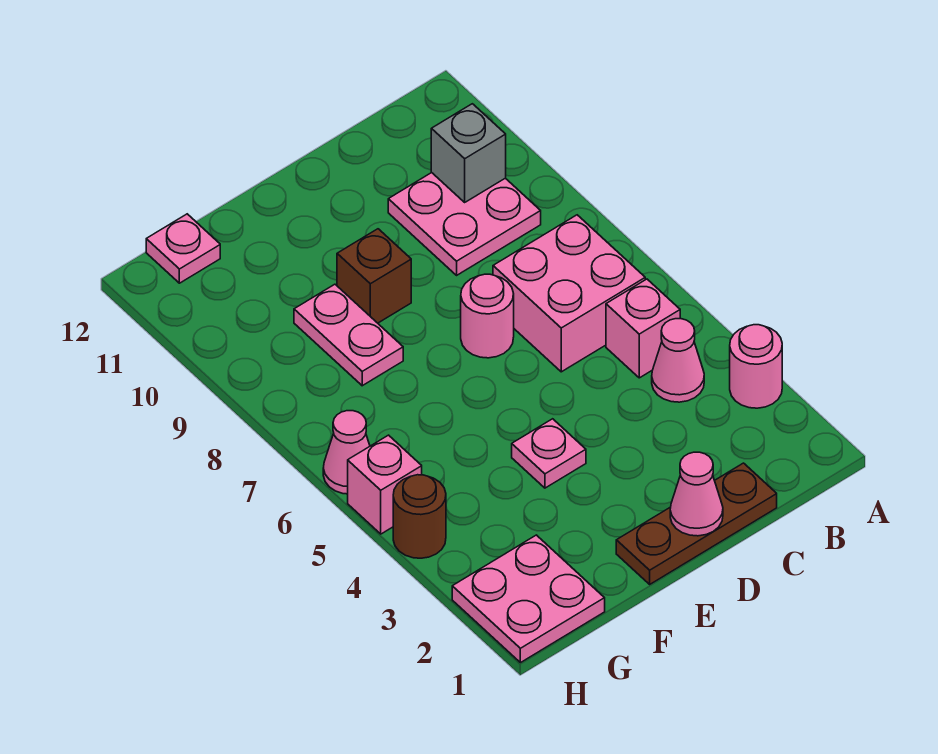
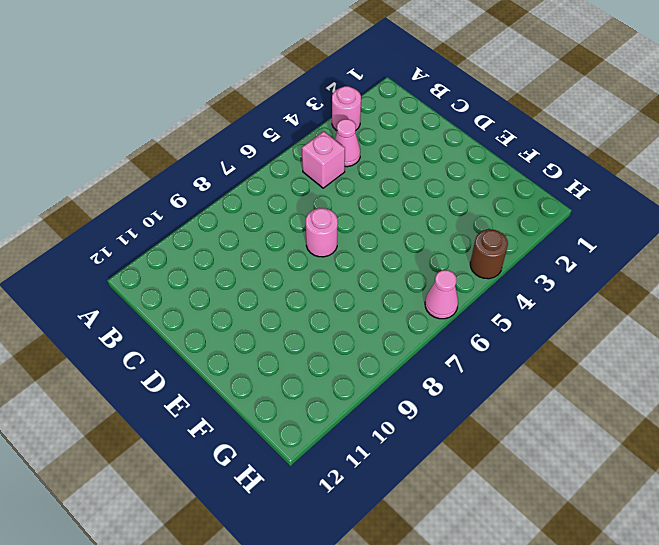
none -> pink 2x2 brick [493,215,645,372]
none -> pink 2x2 plate [388,173,541,275]
none -> brown 1x3 plate [616,463,777,584]

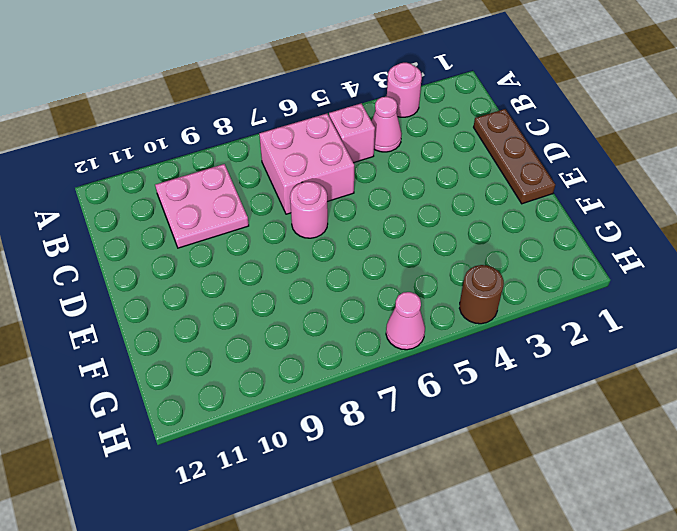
none -> pink 1x1 plate [512,419,586,488]
none -> brown 1x1 brick [337,229,411,323]
none -> pink 1x2 plate [294,284,403,386]

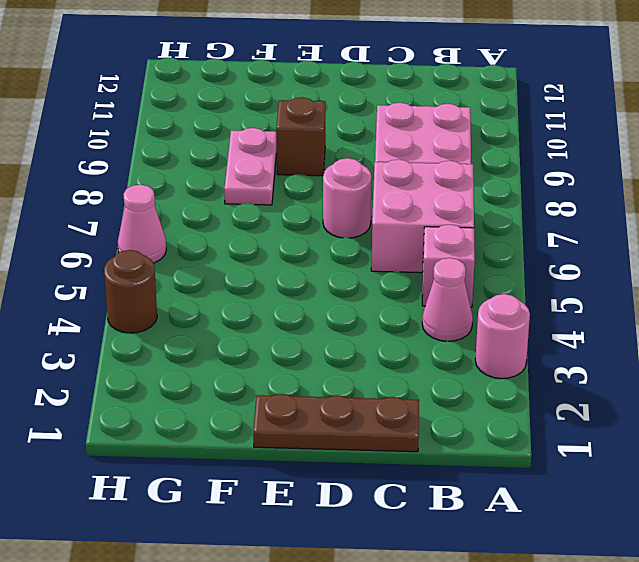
none -> pink 1x1 plate [512,419,586,488]
none -> pink 2x2 plate [452,535,605,663]
none -> pink 1x1 plate [146,214,220,283]

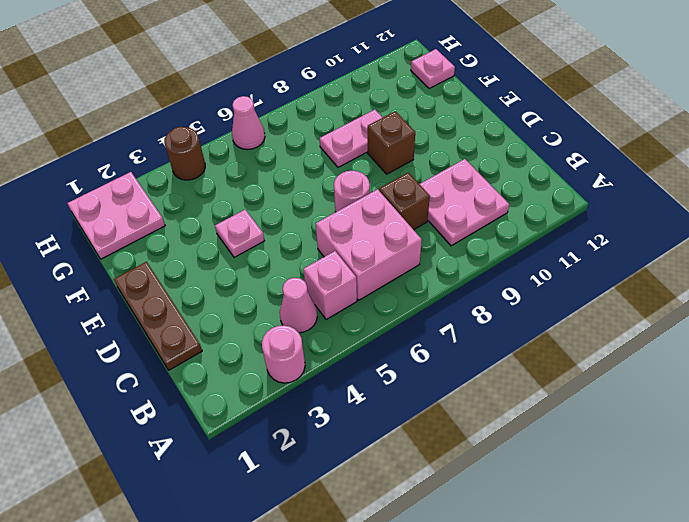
brown 1x1 brick [379,172,430,230] -> none
none -> pink 1x1 brick [348,435,422,534]
none -> grey 1x1 brick [431,104,506,202]
none -> pink 1x1 cone [670,452,723,536]

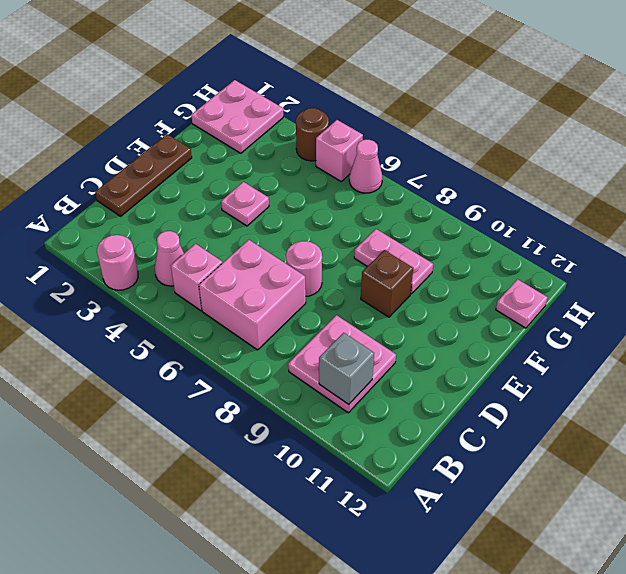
none -> pink 1x1 cone [670,452,723,536]

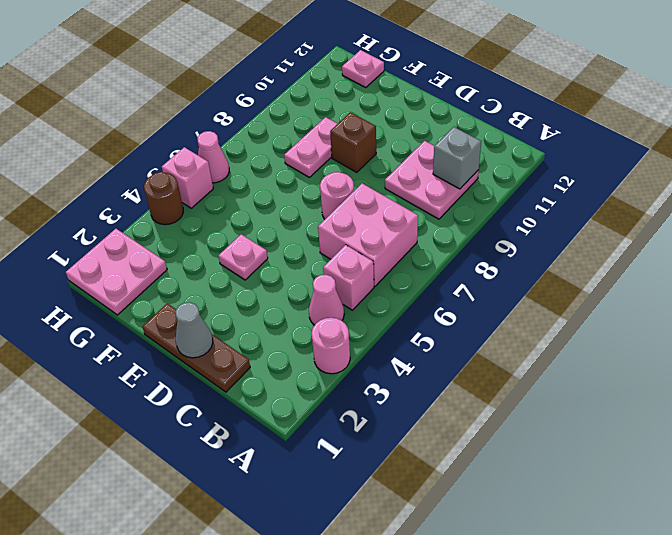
grey 1x1 cone [176,302,213,358] -> pink 1x1 cone [670,452,723,536]

